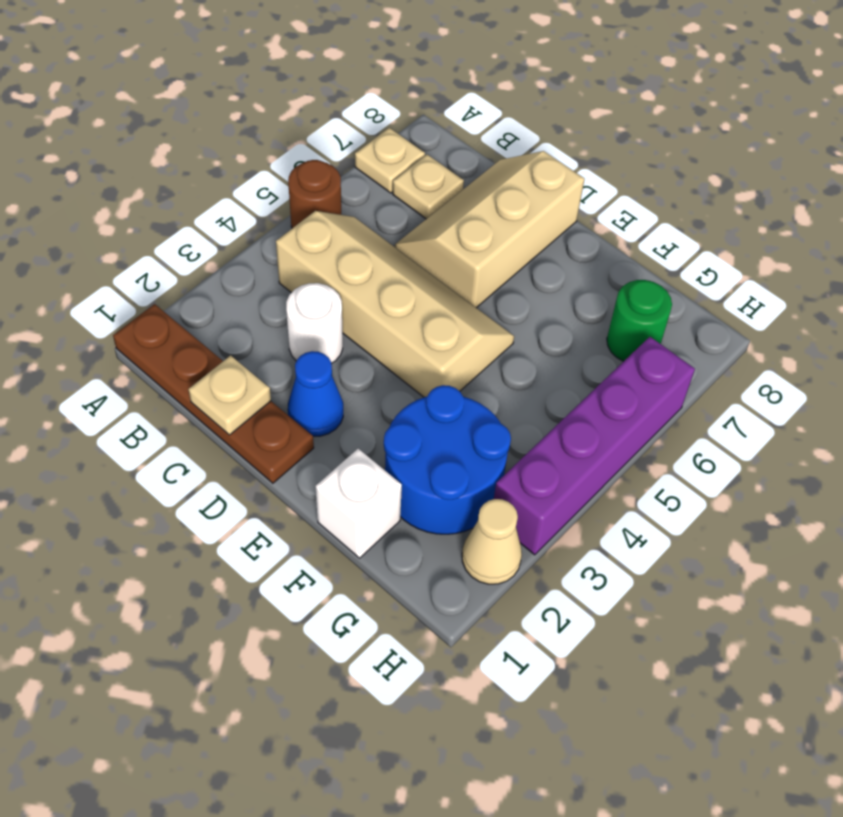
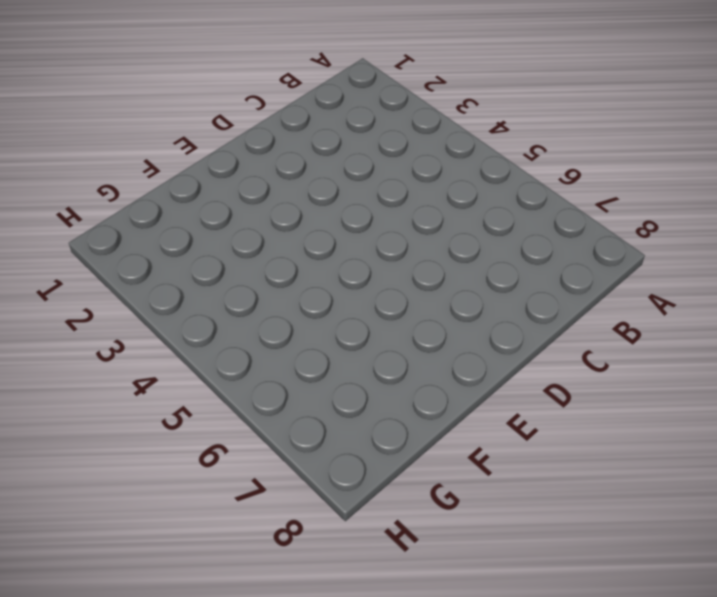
none -> brown 1x4 plate [113,304,314,483]
none -> brown 1x1 round brick [288,160,341,228]
none -> tan 1x1 plate [355,128,425,193]

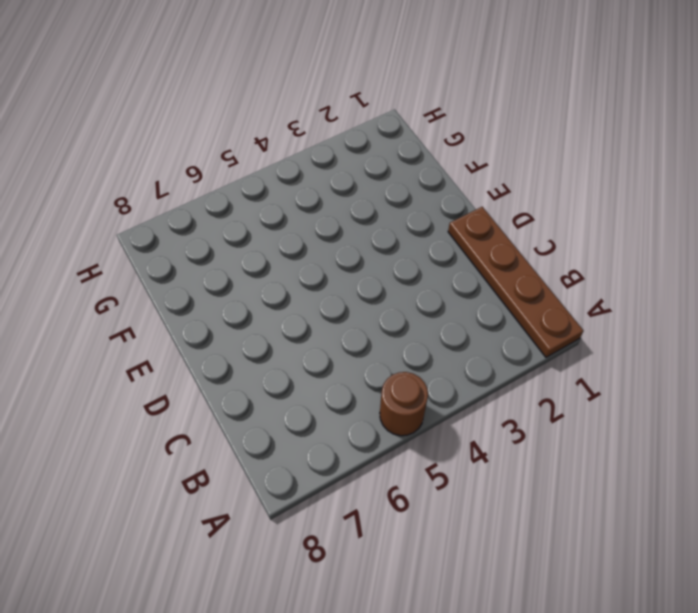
none -> tan 1x1 plate [355,128,425,193]
none -> tan 2x4 slope [276,211,514,397]
none -> tan 1x1 plate [393,155,464,219]

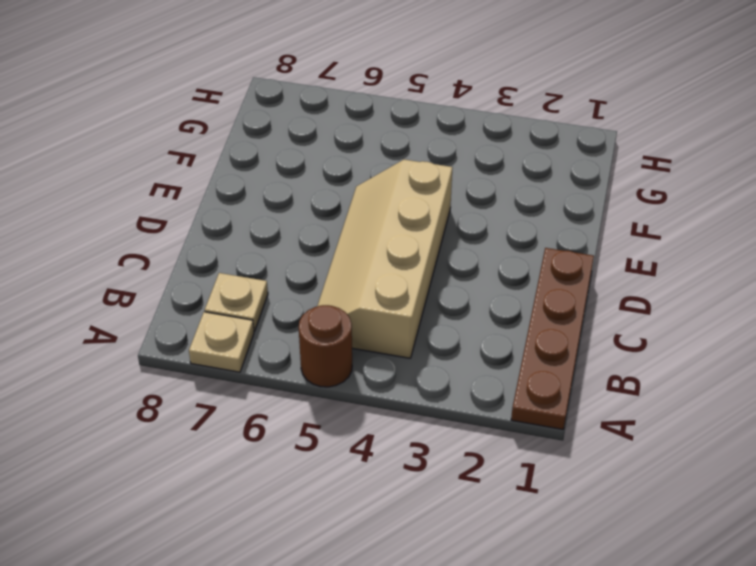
none -> white 1x1 round brick [286,283,343,364]
none -> tan 2x3 slope [395,151,585,308]
none -> blue 1x1 cone [288,351,343,436]

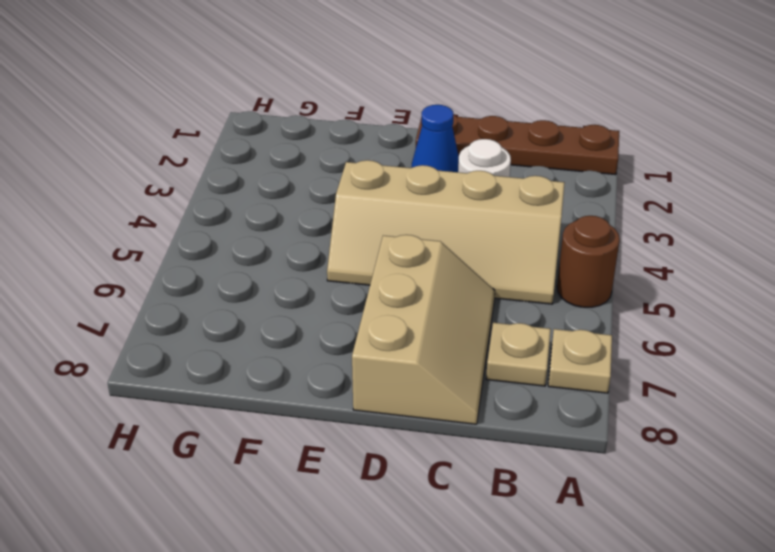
none -> white 1x1 brick [316,449,402,558]
none -> blue 2x2 round brick [384,385,511,534]
none -> green 1x1 round brick [607,280,672,361]

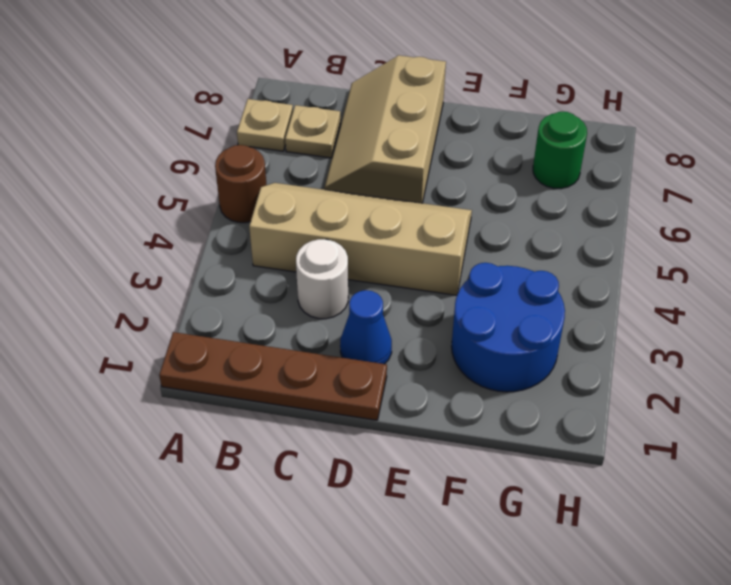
none -> white 1x1 brick [316,449,402,558]
none -> tan 1x1 cone [462,499,522,584]
none -> purple 1x4 brick [494,337,695,555]

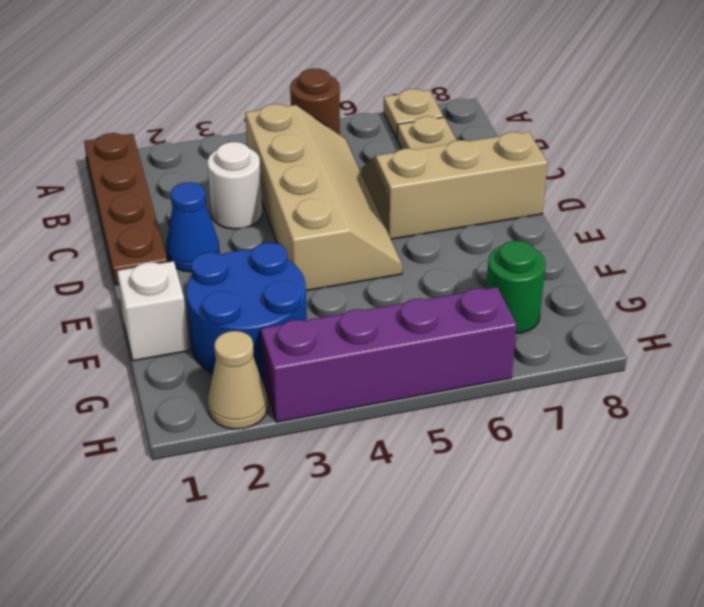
none -> tan 1x1 plate [188,356,271,435]

